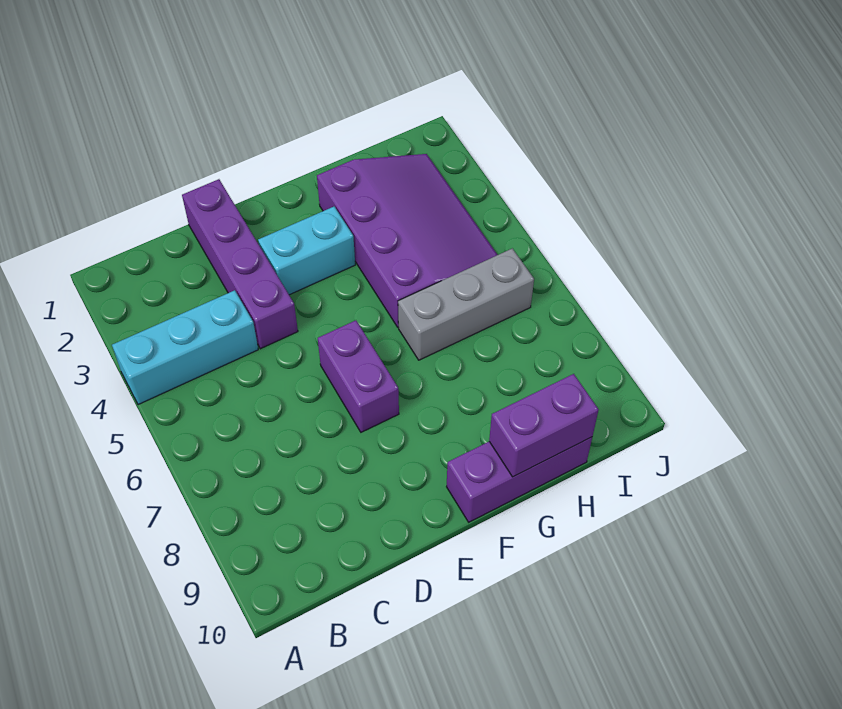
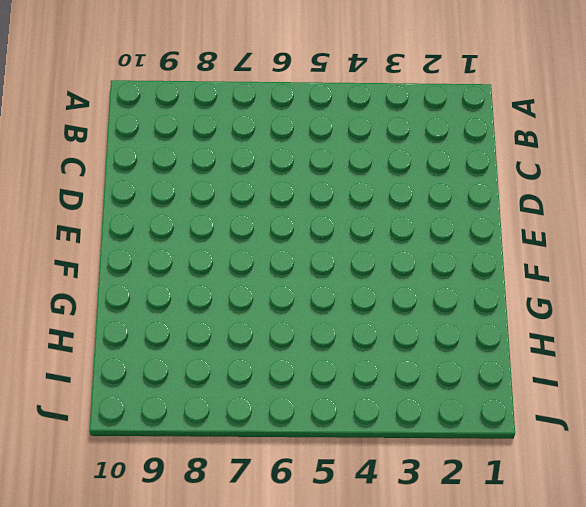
none -> cyan 1x3 brick [112,290,258,405]
none -> purple 1x4 brick [182,179,298,349]

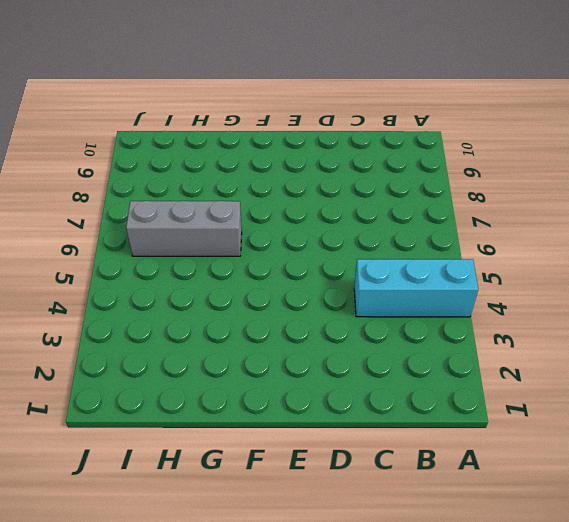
none -> purple 1x4 brick [182,179,298,349]
none -> cyan 1x2 brick [258,207,355,295]

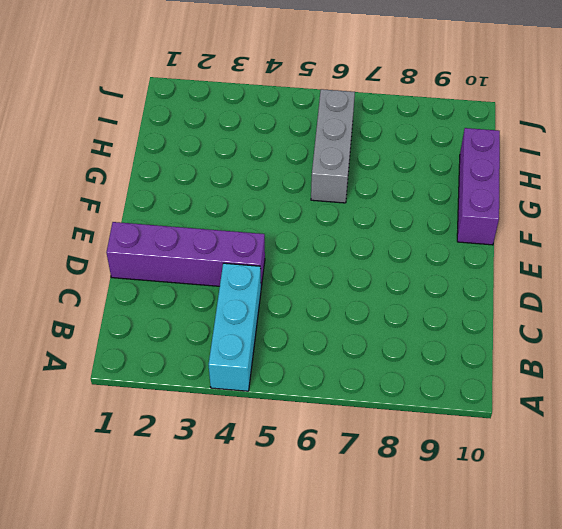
none -> cyan 1x2 brick [258,207,355,295]
none -> purple 1x2 brick [318,320,399,432]

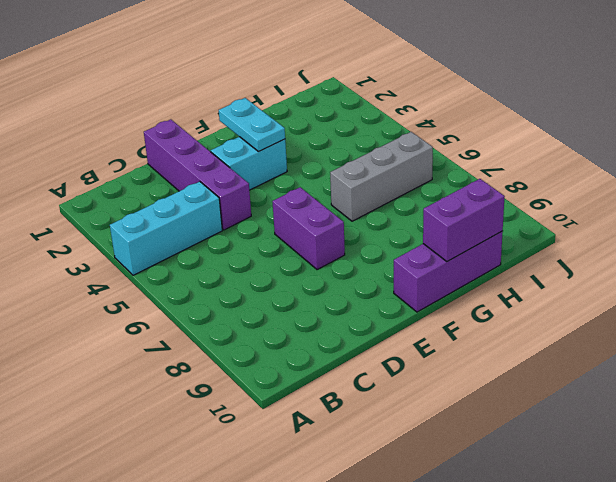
cyan 1x2 plate [219,98,285,151] -> none
none -> purple 3x4 slope [317,154,498,327]

